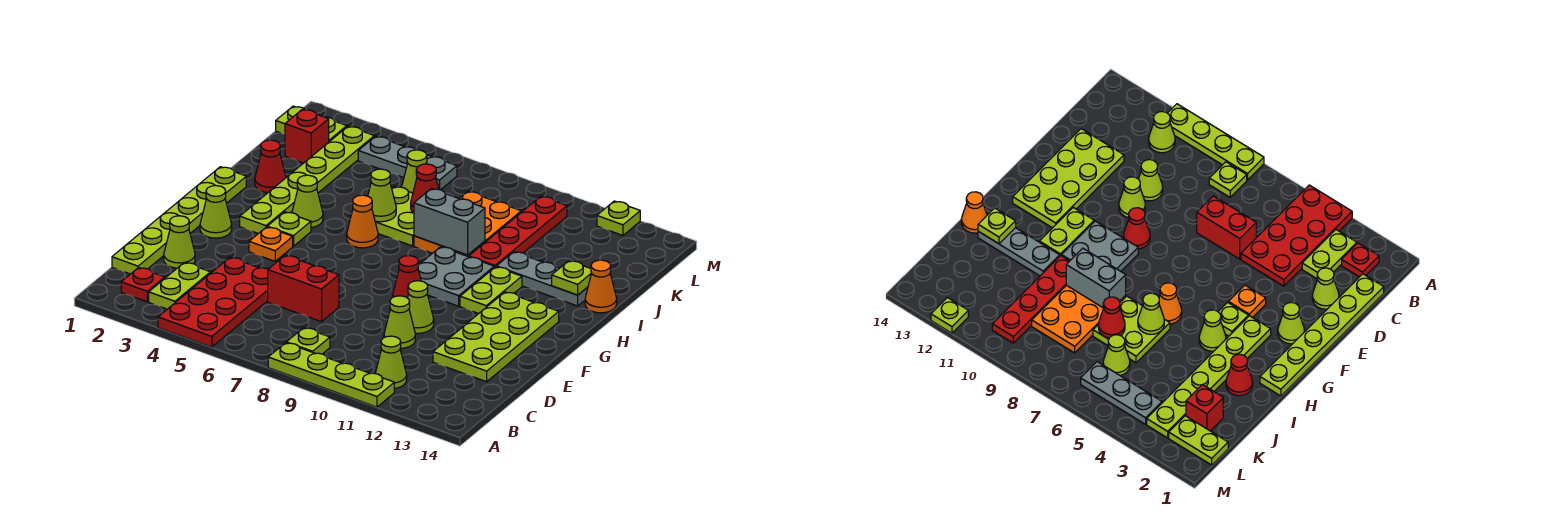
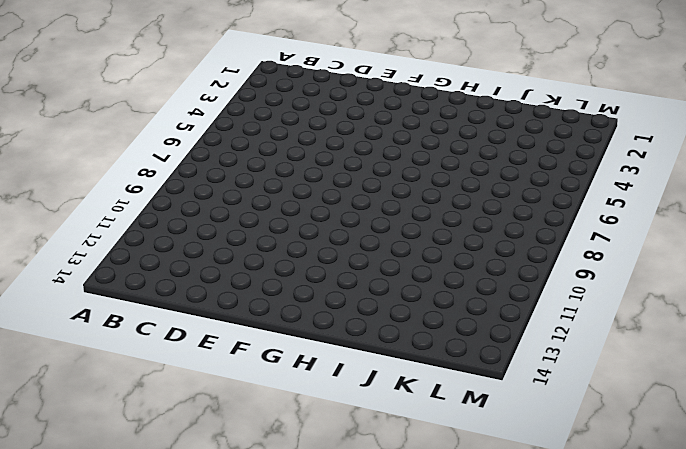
none -> red 2x4 plate [158,257,268,347]
none -> lime 1x4 plate [268,343,394,407]
none -> red 1x1 plate [121,268,165,302]
none -> lime 1x2 plate [149,262,211,309]

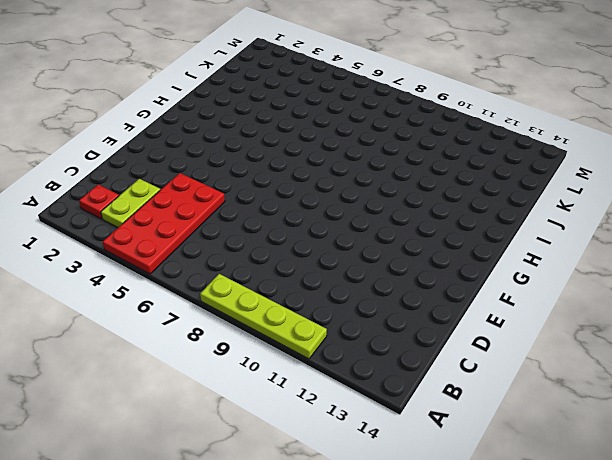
none -> lime 1x1 plate [286,328,330,354]
none -> lime 1x1 cone [375,336,407,388]
none -> lime 1x6 plate [112,167,246,274]
none -> lime 1x1 cone [164,216,195,268]

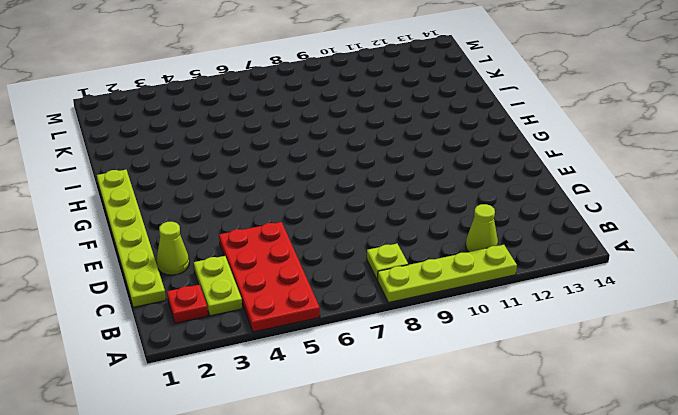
none -> red 1x2 brick [268,255,339,322]
none -> lime 1x1 cone [384,296,415,348]
none -> lime 2x4 plate [433,292,559,382]
none -> lime 1x1 cone [408,281,434,333]

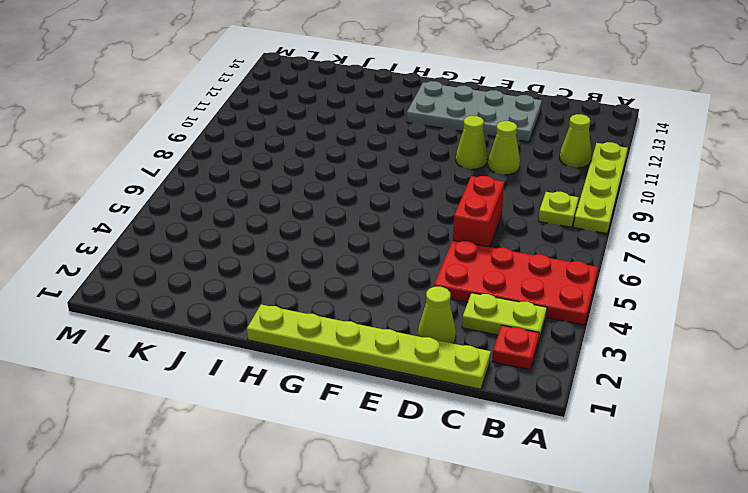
grey 2x4 plate [407,81,542,142] -> lime 2x4 plate [433,292,559,382]
none -> lime 1x1 cone [200,186,232,238]
none -> orange 1x1 plate [249,227,293,261]
none -> red 1x1 cone [393,256,421,298]
none -> lime 1x6 plate [240,126,374,234]

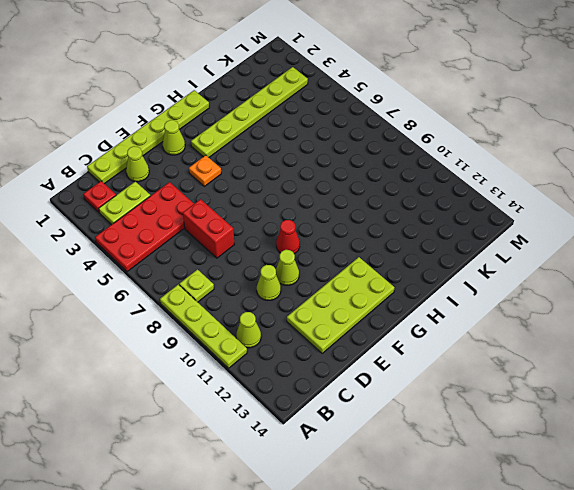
none -> lime 1x1 plate [267,212,311,246]
none -> grey 2x2 plate [418,247,494,306]
none -> lime 1x2 plate [460,267,522,314]
none -> lime 1x1 cone [292,175,323,228]

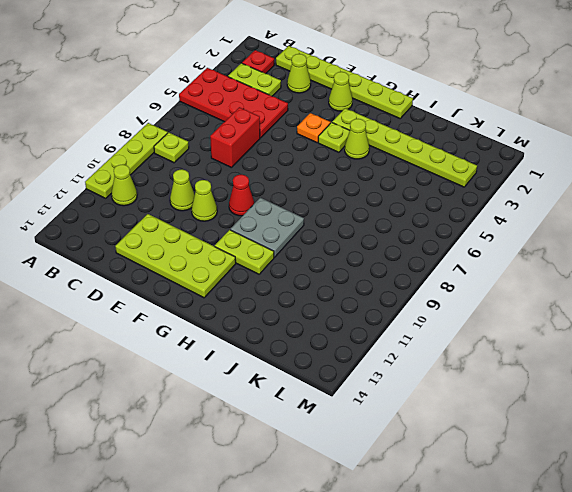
none -> orange 1x1 cone [347,195,378,248]
none -> red 1x1 cone [255,140,286,193]
none -> lime 2x2 plate [375,187,414,246]
none -> orange 2x3 plate [414,191,521,257]

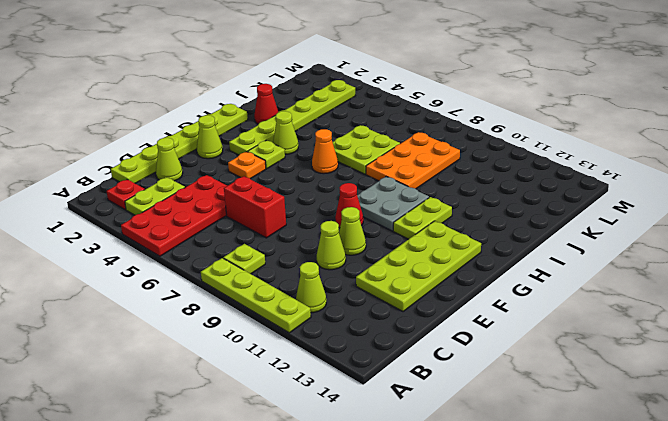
none -> red 1x4 plate [469,196,567,268]
none -> grey 1x3 plate [497,252,588,306]
none -> orange 1x1 cone [585,260,617,313]
none -> red 1x1 brick [285,109,329,163]

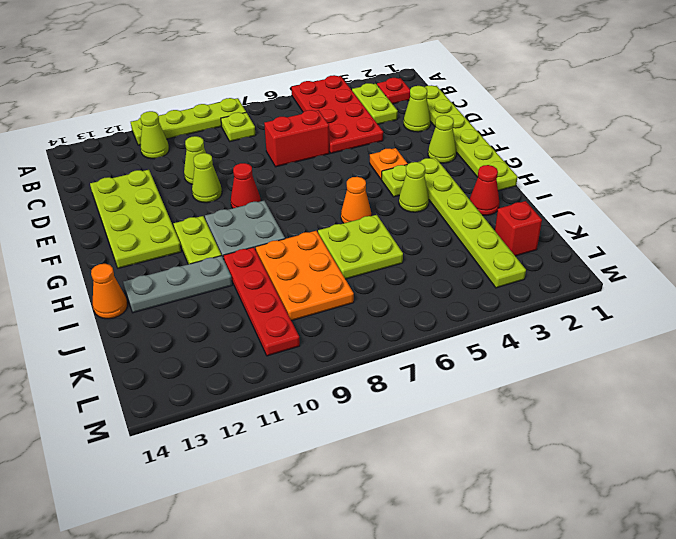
none -> lime 1x1 cone [402,150,427,193]
none -> lime 1x2 plate [276,106,347,142]
none -> grey 1x3 plate [358,136,457,190]
none -> lime 1x1 plate [597,201,640,235]

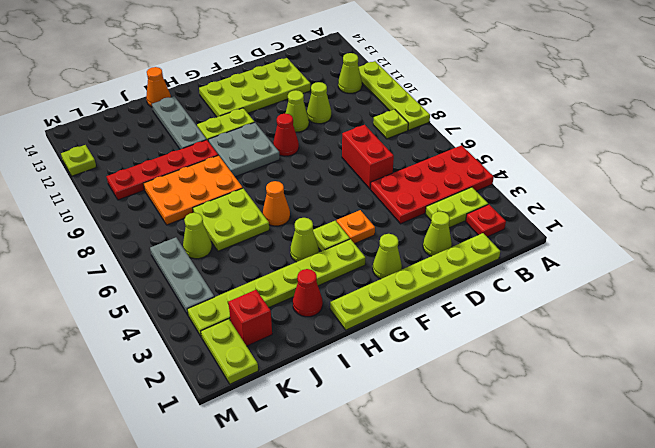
none -> lime 1x1 cone [368,169,396,222]
none -> grey 1x2 brick [414,189,485,255]
none -> lime 1x1 plate [552,261,591,295]
none -> red 1x1 cone [411,164,439,213]

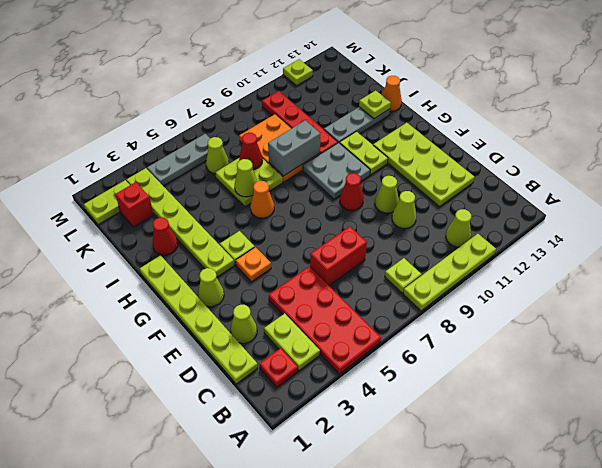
none -> lime 1x1 cone [292,175,323,228]

